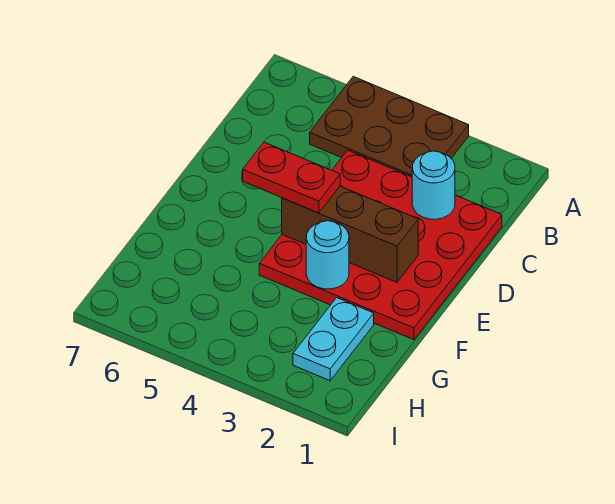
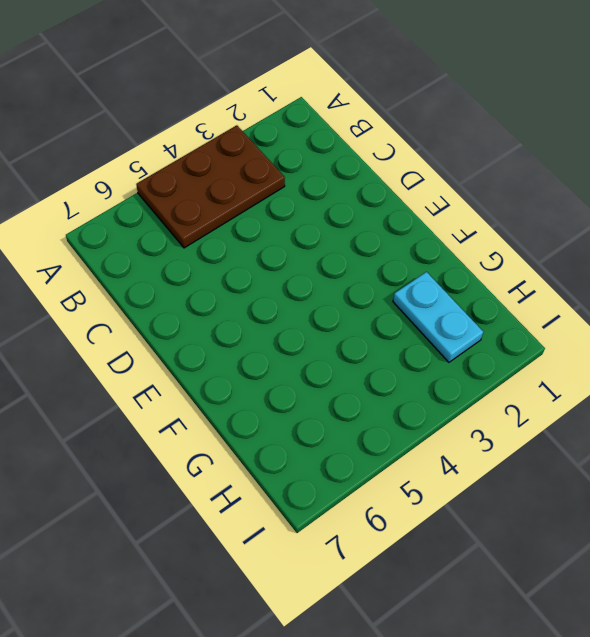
none -> red 4x4 plate [259,150,502,340]
none -> cyan 1x1 round brick [412,151,455,219]

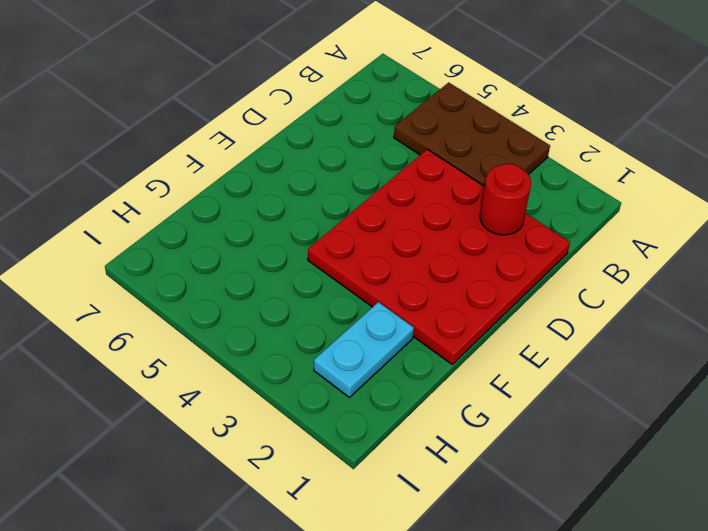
red 1x1 round brick [480,164,531,235] -> cyan 1x1 round brick [412,151,455,219]
none -> brown 1x3 brick [282,186,418,282]
none -> cyan 1x1 round brick [306,221,349,289]

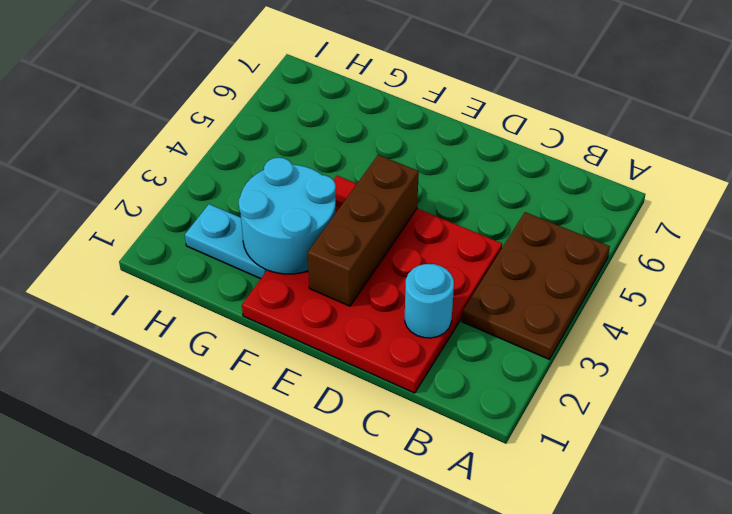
cyan 2x2 round brick [239,158,336,274] -> cyan 1x1 round brick [306,221,349,289]
none -> red 1x2 plate [243,142,340,213]

